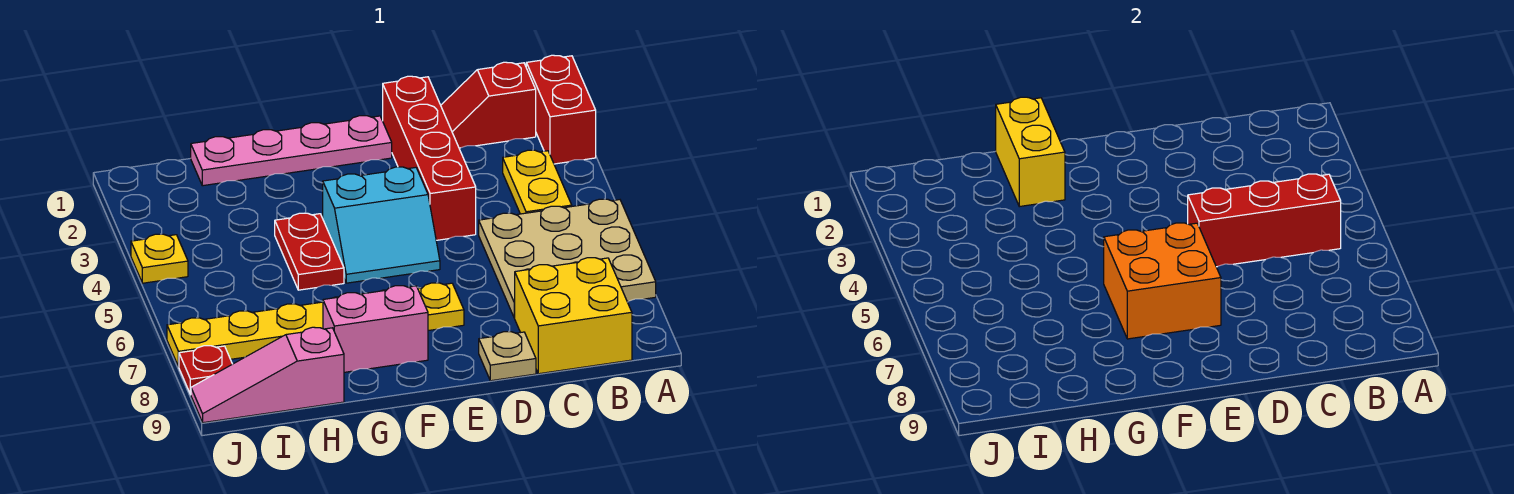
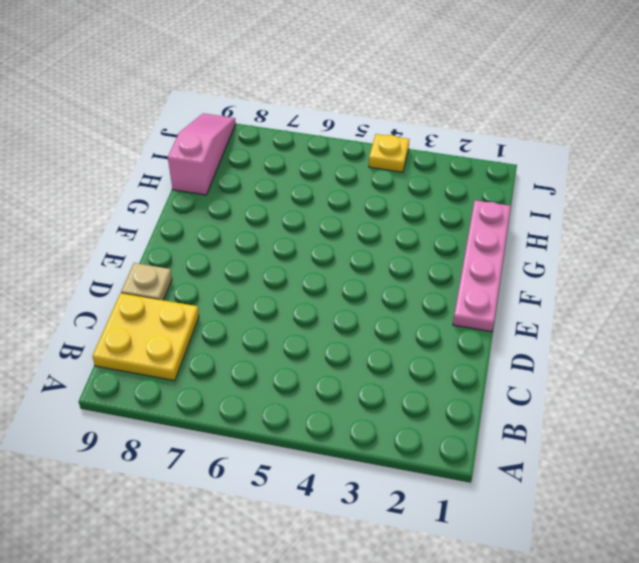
yellow 2x2 plate [92,293,199,381] -> yellow 2x2 brick [514,258,632,374]
none -> red 1x2 brick [526,55,596,164]
none -> tan 3x3 plate [479,199,656,318]
none -> red 1x2 slope [441,62,536,148]

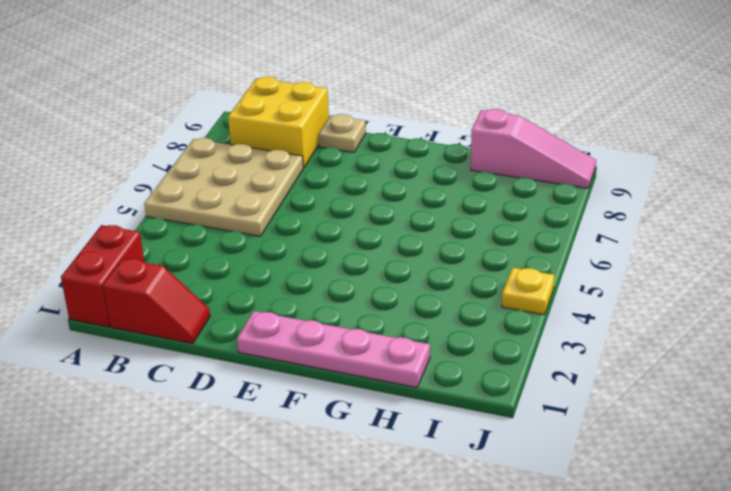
none -> yellow 1x2 plate [503,150,572,214]
none -> red 1x4 brick [383,76,476,240]
none -> cyan 2x2 slope [323,167,440,283]

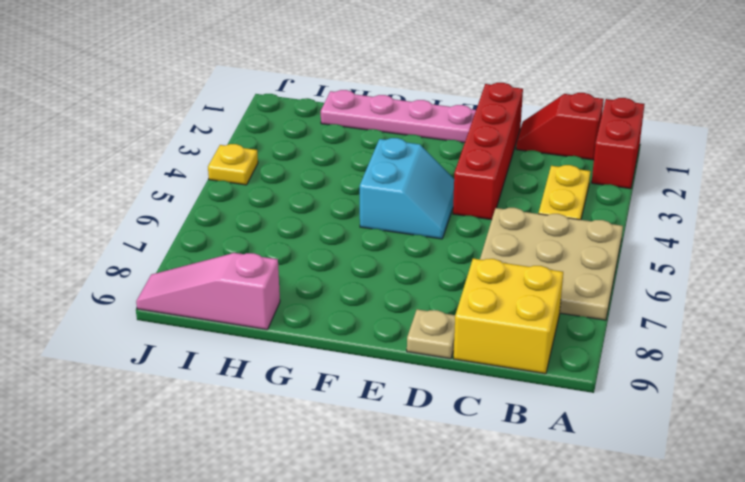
cyan 2x2 slope [360,138,454,239] -> cyan 2x2 slope turned to [323,167,440,283]
none -> yellow 1x6 plate [167,283,464,367]
none -> pink 1x2 brick [323,286,428,372]
none -> red 1x2 plate [275,213,344,290]

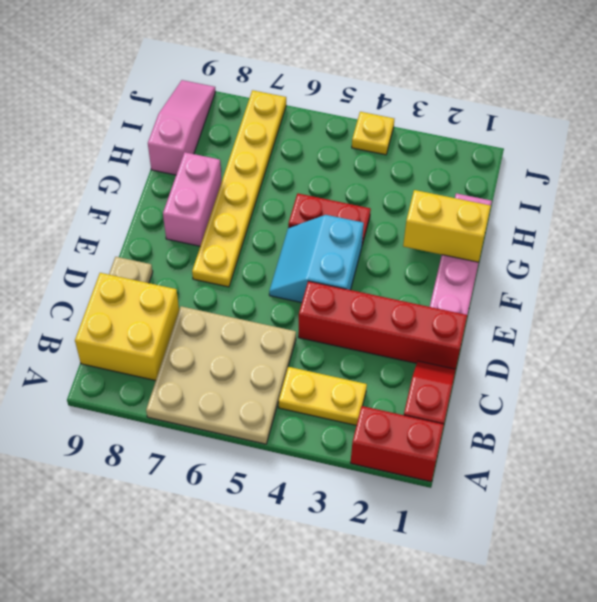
none -> red 1x1 plate [179,346,232,395]
none -> red 1x3 brick [1188,174,1341,267]
none -> orange 2x2 brick [1104,223,1221,339]

